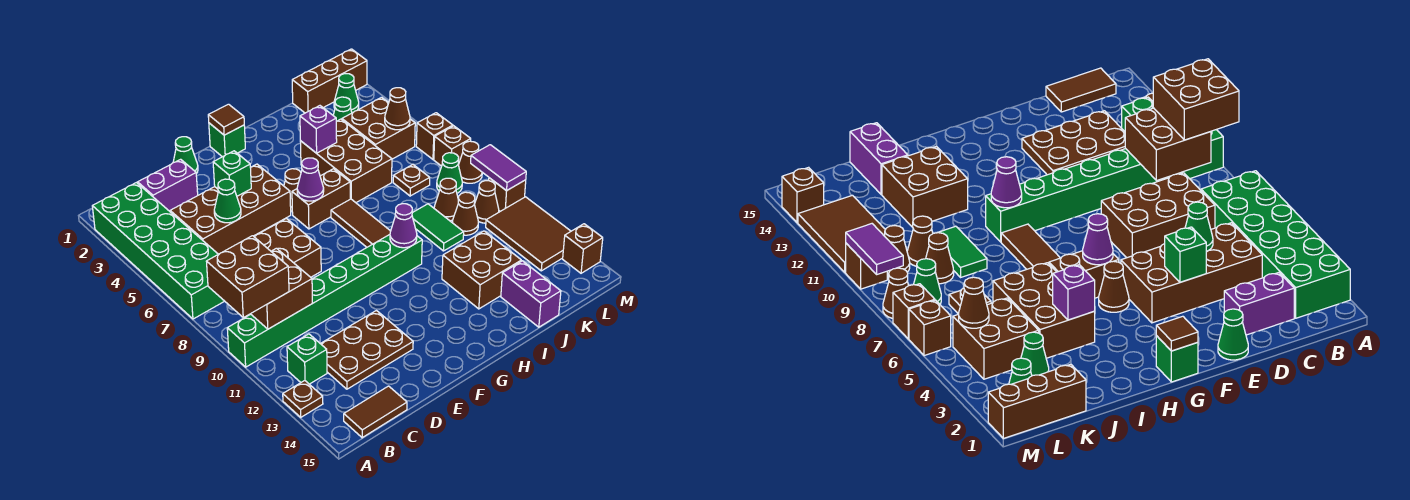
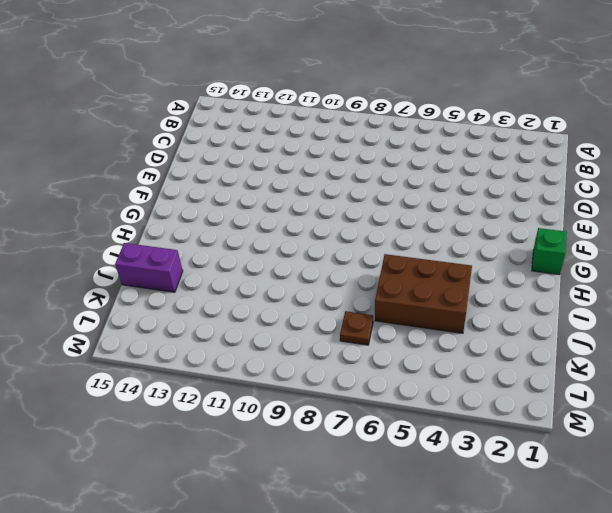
none -> green 2x6 brick [92,183,224,319]
none -> green 1x8 brick [227,235,422,367]
none -> brown 1x1 plate [283,381,323,417]
none -> green 1x1 brick [287,334,327,384]

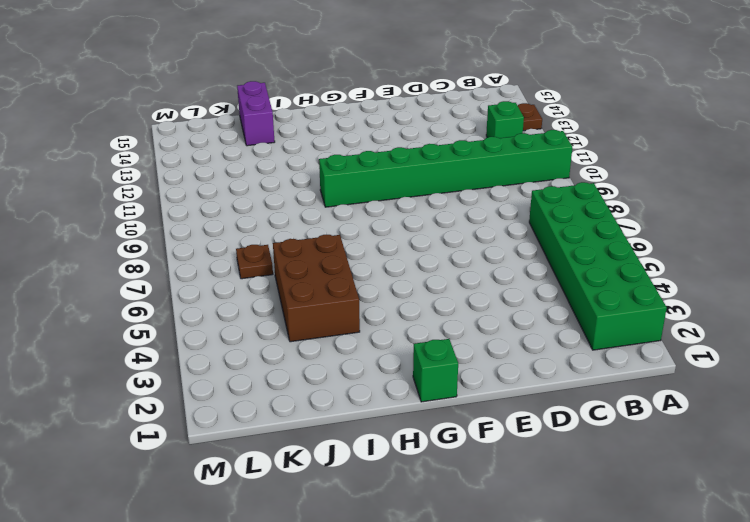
none -> brown 1x2 tile [344,386,407,438]
none -> purple 1x2 brick [138,159,198,211]
none -> brown 2x4 brick [170,164,291,254]
none -> brown 2x3 brick [254,219,321,277]

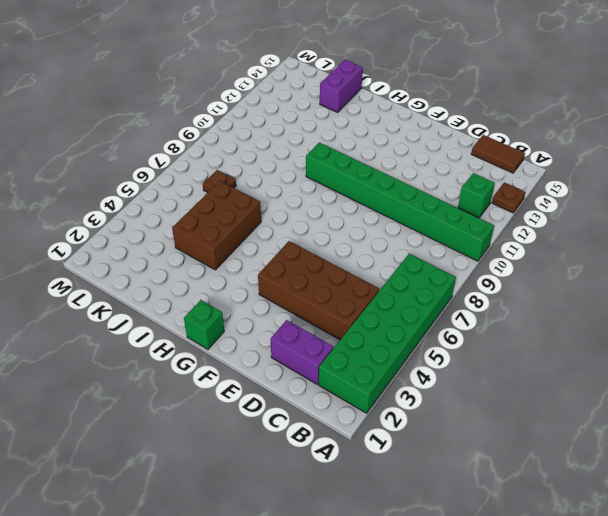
none -> brown 2x3 brick [254,219,321,277]
none -> brown 2x3 plate [321,311,413,389]
none -> green 1x1 cone [173,137,198,174]
none -> brown 1x1 cone [284,169,301,211]

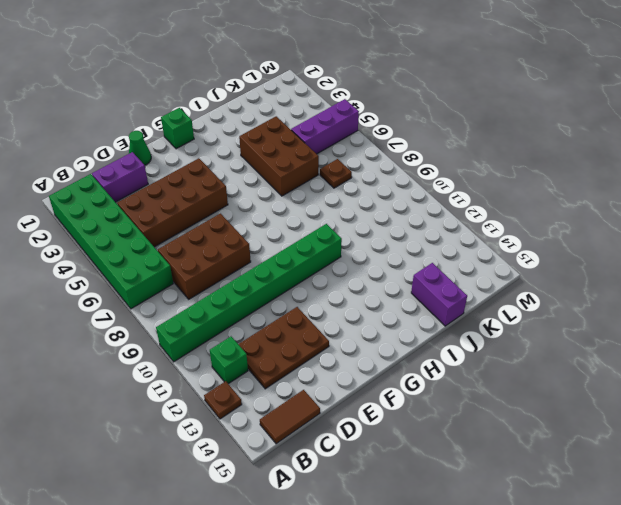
purple 1x3 brick [291,99,359,154] -> brown 2x2 brick [342,97,415,159]
none -> brown 1x1 cone [284,169,301,211]
none -> brown 1x2 brick [292,169,350,229]
none -> brown 1x3 tile [331,199,391,247]
none -> brown 2x2 brick [442,231,521,309]

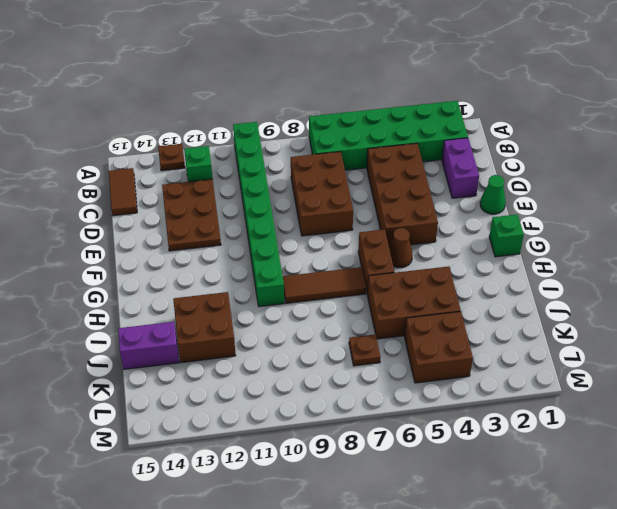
none -> green 1x2 tile [412,204,464,251]
none -> brown 1x3 brick [292,49,367,113]
none -> green 1x1 cone [333,97,352,121]
none -> brown 1x1 cone [434,178,458,221]

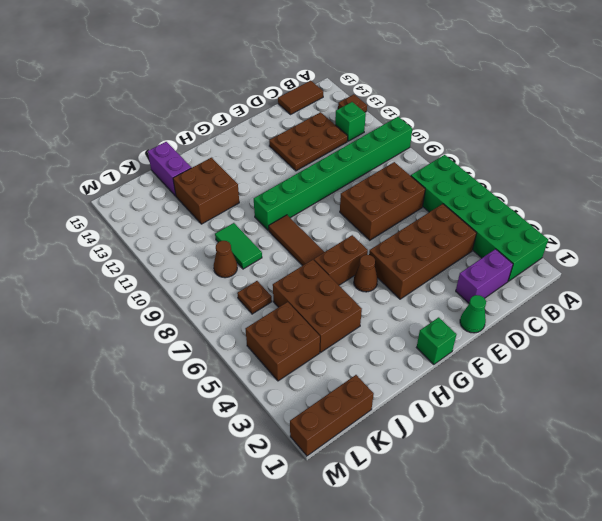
none -> green 1x1 cone [333,97,352,121]
none -> brown 1x1 cone [452,192,478,235]
none -> green 1x1 cone [334,74,359,113]
none -> green 1x1 cone [437,153,462,193]

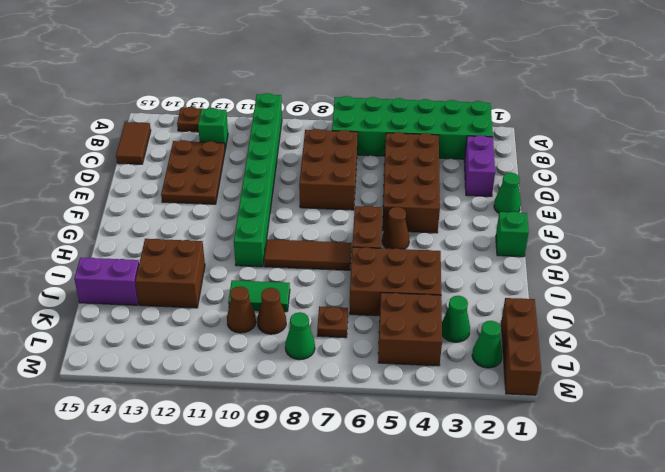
none -> brown 1x1 cone [475,181,499,223]
none -> brown 2x3 tile [486,197,571,271]
none -> brown 1x1 brick [416,113,453,159]
none -> brown 1x1 brick [434,126,471,166]

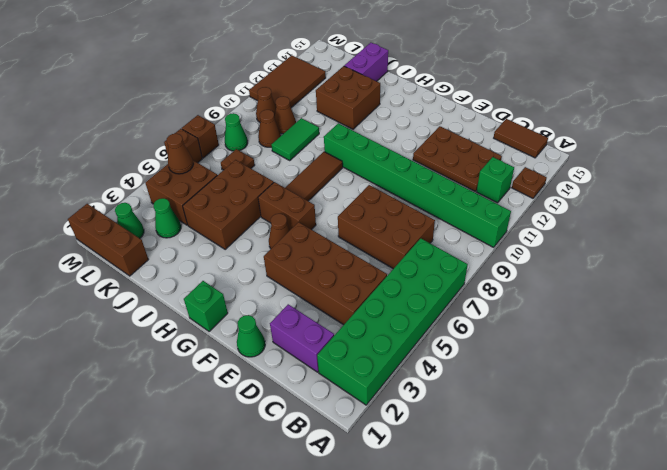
none -> brown 1x1 cone [459,141,482,183]
none -> brown 1x1 brick [489,178,526,211]
none -> brown 1x1 brick [563,224,603,273]
none -> brown 2x2 brick [251,248,312,329]

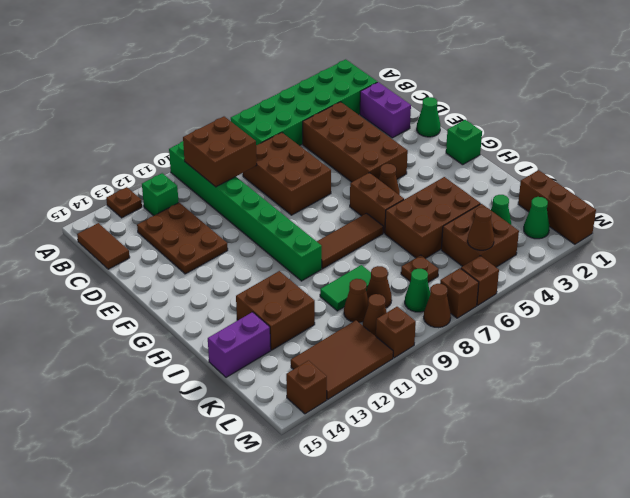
none -> green 1x1 cone [214,179,241,223]
none -> green 1x1 brick [213,151,251,196]
none -> brown 1x1 tile [208,104,244,135]
none -> purple 1x1 cone [297,158,324,201]

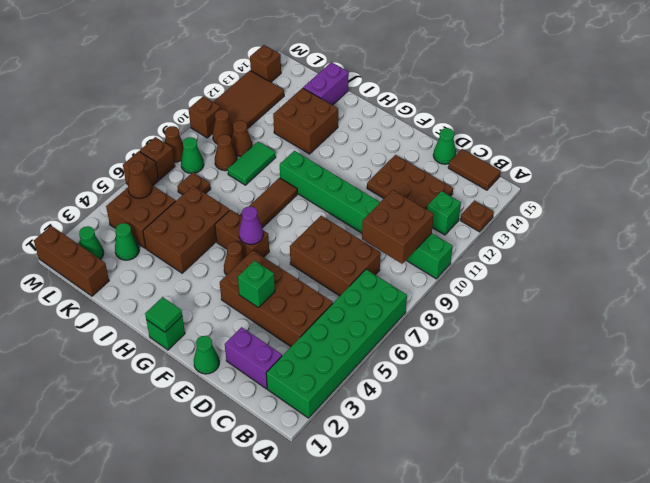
green 1x1 cone [433,128,456,164] -> green 1x1 cone moved to [214,179,241,223]
green 1x1 tile [145,297,182,332] -> brown 1x1 tile [208,104,244,135]
none -> purple 1x1 cone [390,204,417,248]
none -> purple 1x1 brick [300,106,337,153]
none -> purple 1x2 tile [471,145,526,191]
none -> brown 2x2 brick [206,236,289,318]

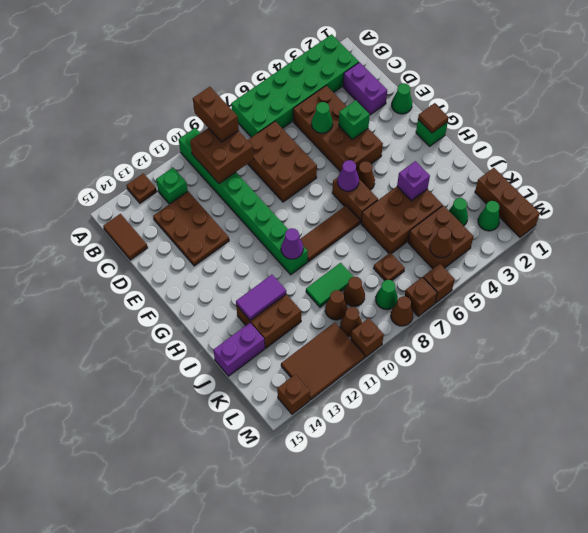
brown 1x2 brick [193,87,239,142] -> brown 2x2 brick [206,236,289,318]
purple 1x2 tile [236,275,286,321] -> purple 1x2 tile moved to [471,145,526,191]

